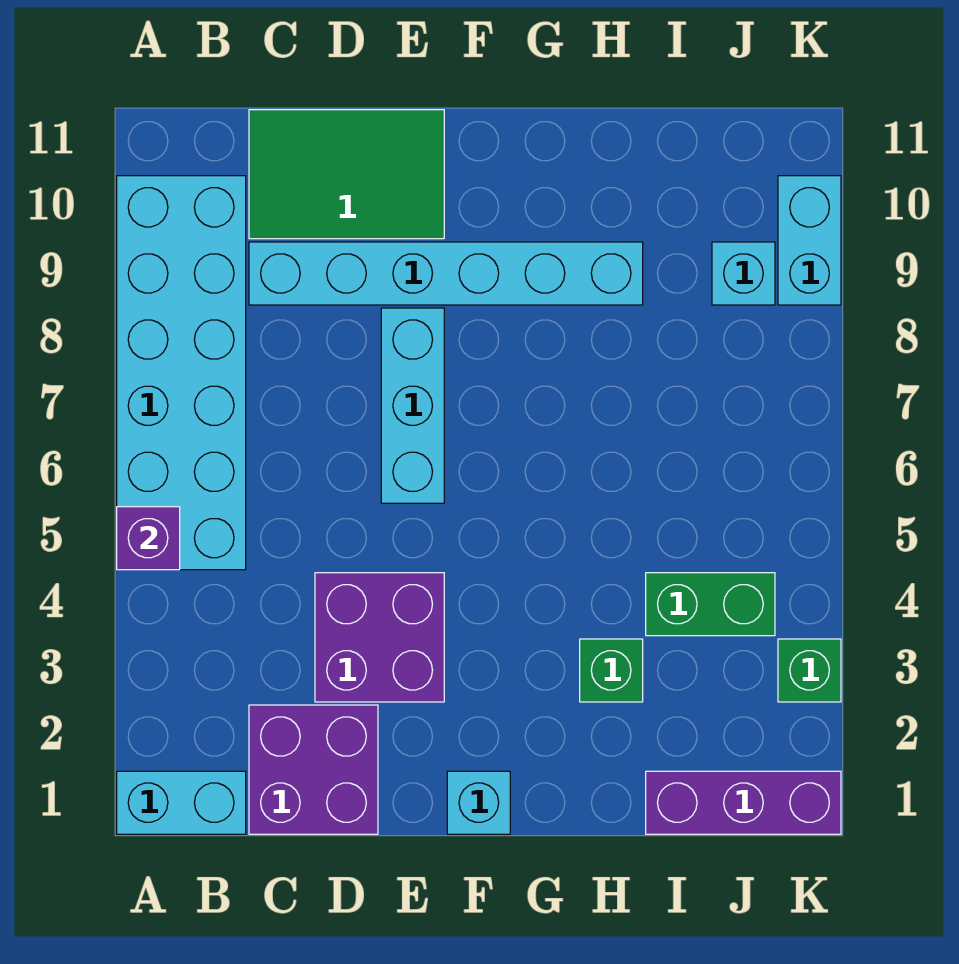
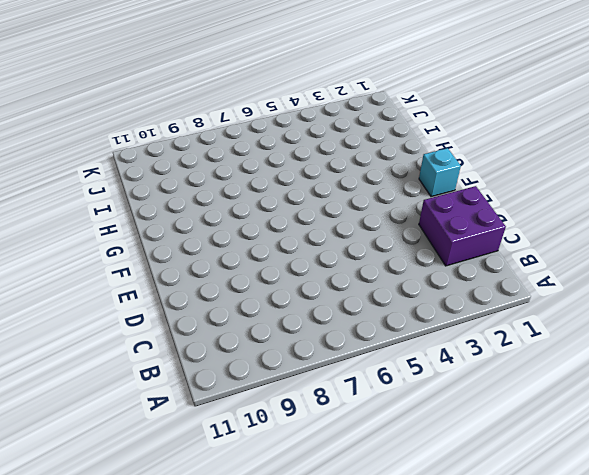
none -> cyan 1x2 brick [117,771,246,834]
none -> cyan 2x6 brick [117,176,246,570]
none -> cyan 1x6 brick [249,242,643,305]

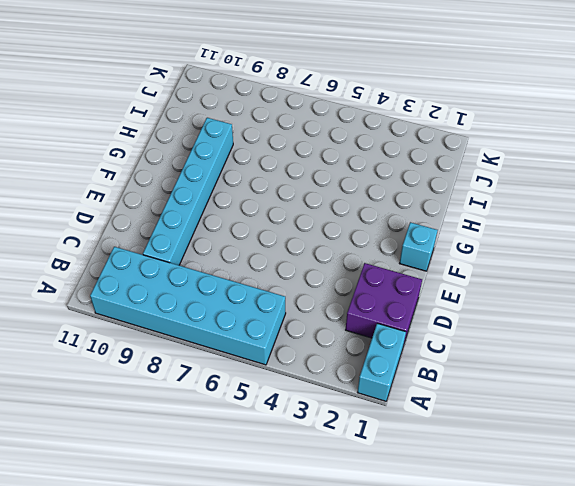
none -> green 2x3 tile [249,110,444,239]
none -> purple 2x2 brick [315,573,444,702]
none -> cyan 1x3 brick [381,308,444,503]

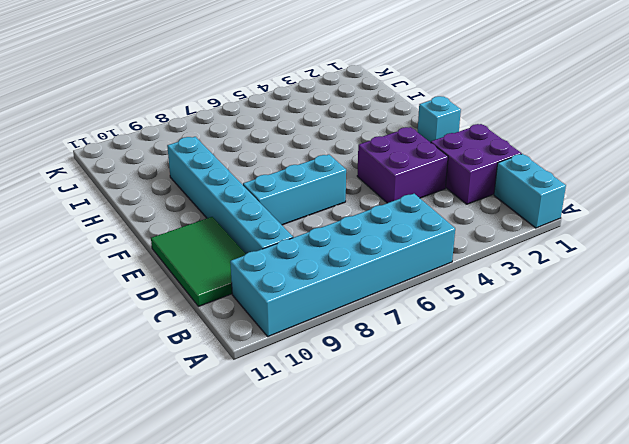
none -> green 1x1 brick [580,639,643,702]
none -> purple 1x3 brick [646,771,841,834]
none -> green 1x2 brick [646,573,775,636]

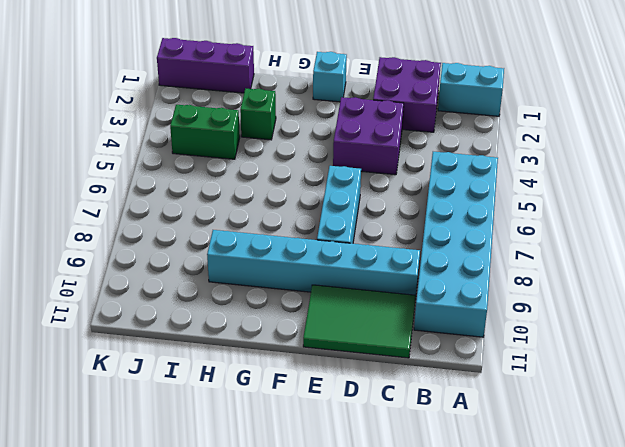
none -> cyan 1x1 brick [712,242,775,305]
none -> green 1x1 brick [778,639,841,702]
none -> cyan 1x2 brick [778,176,841,305]

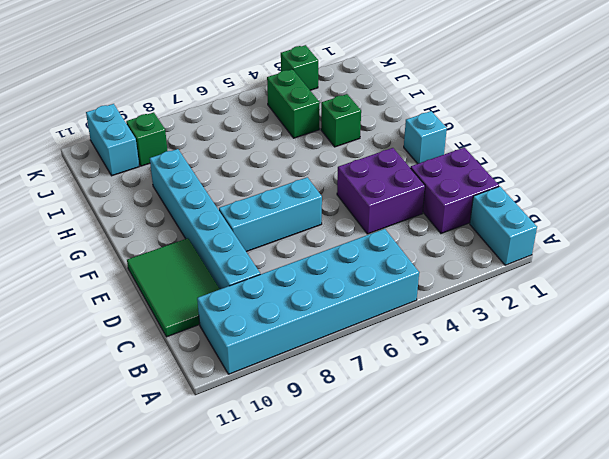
green 1x1 brick [126,112,167,166] -> cyan 1x1 brick [712,242,775,305]
cyan 1x2 brick [86,104,139,176] -> cyan 1x2 brick turned to [778,176,841,305]
none -> purple 1x3 brick [646,771,841,834]
none -> purple 1x1 brick [117,507,180,570]

